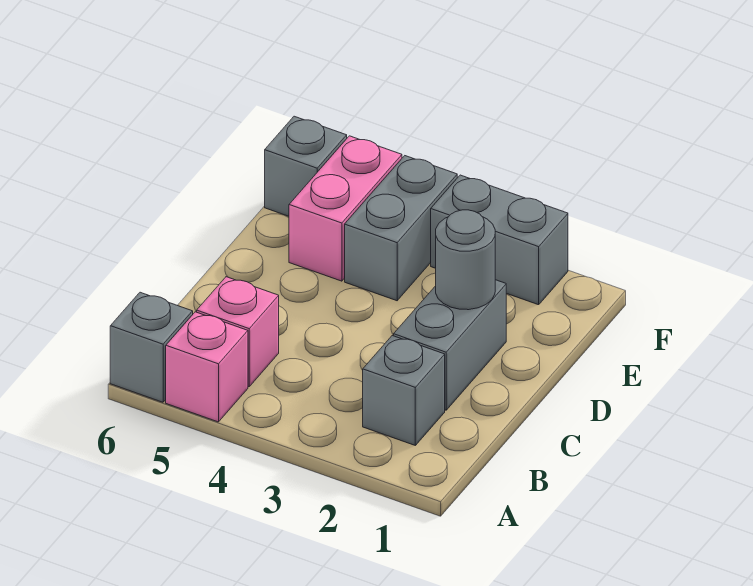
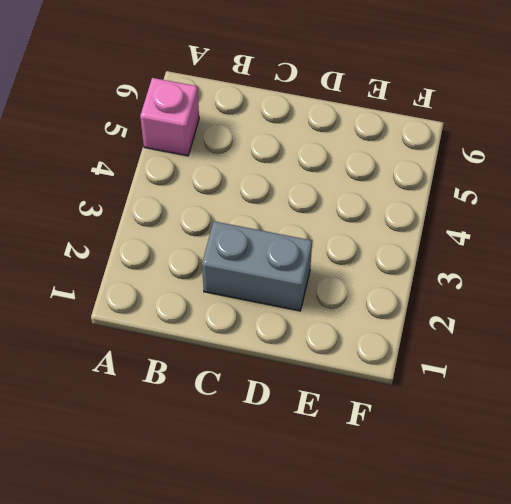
none -> grey 1x1 brick [110,292,193,402]
none -> grey 1x1 brick [363,336,445,445]

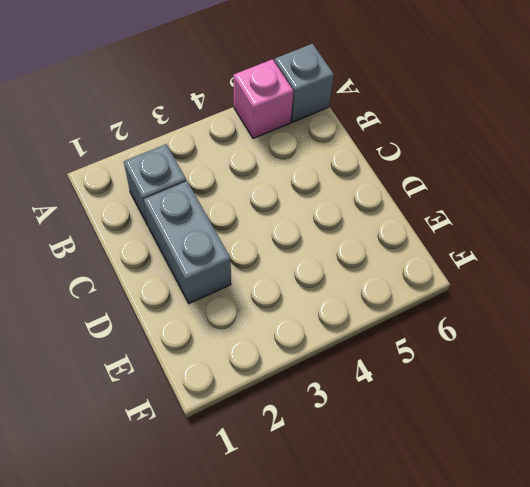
none -> pink 1x1 brick [197,277,279,387]
none -> grey 1x2 brick [345,156,457,301]

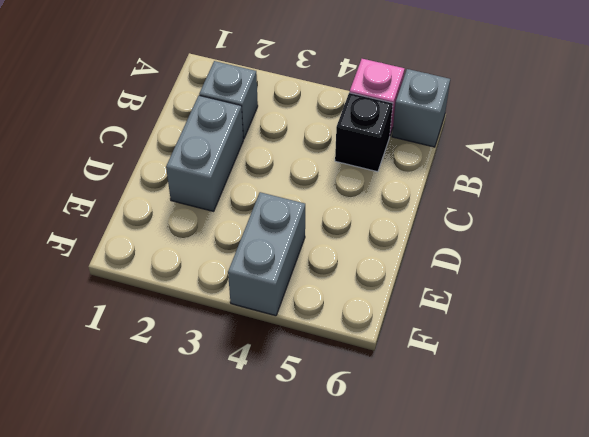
black 1x1 brick [335,93,393,172] -> pink 1x1 brick [197,277,279,387]
none -> pink 1x2 brick [289,136,402,281]
none -> grey 1x2 brick [431,175,568,305]

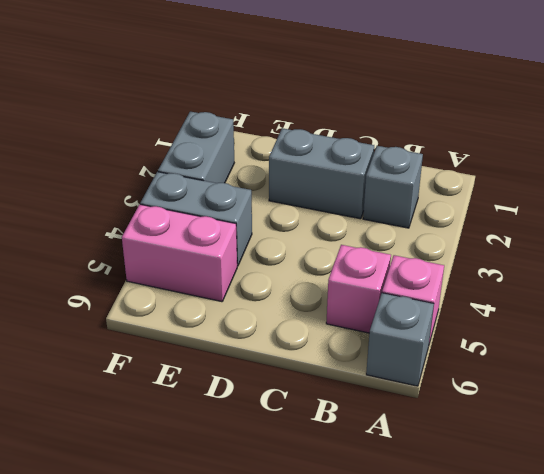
none -> grey 1x1 brick [265,116,347,216]
none -> grey 1x1 round brick [436,210,495,310]

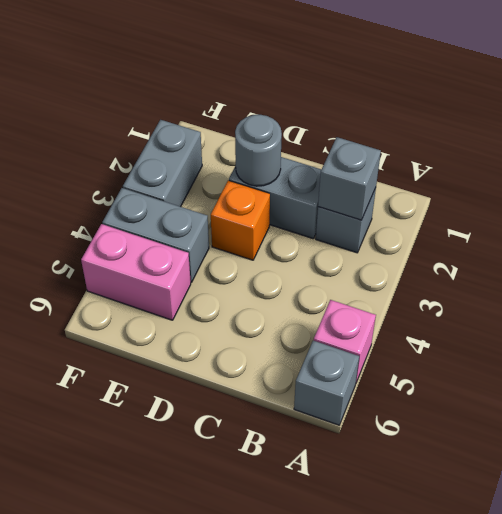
grey 1x1 brick [318,137,381,220] -> grey 1x1 brick moved to [265,116,347,216]
orange 1x1 brick [211,180,270,260] -> none
none -> pink 1x1 brick [197,277,279,387]

